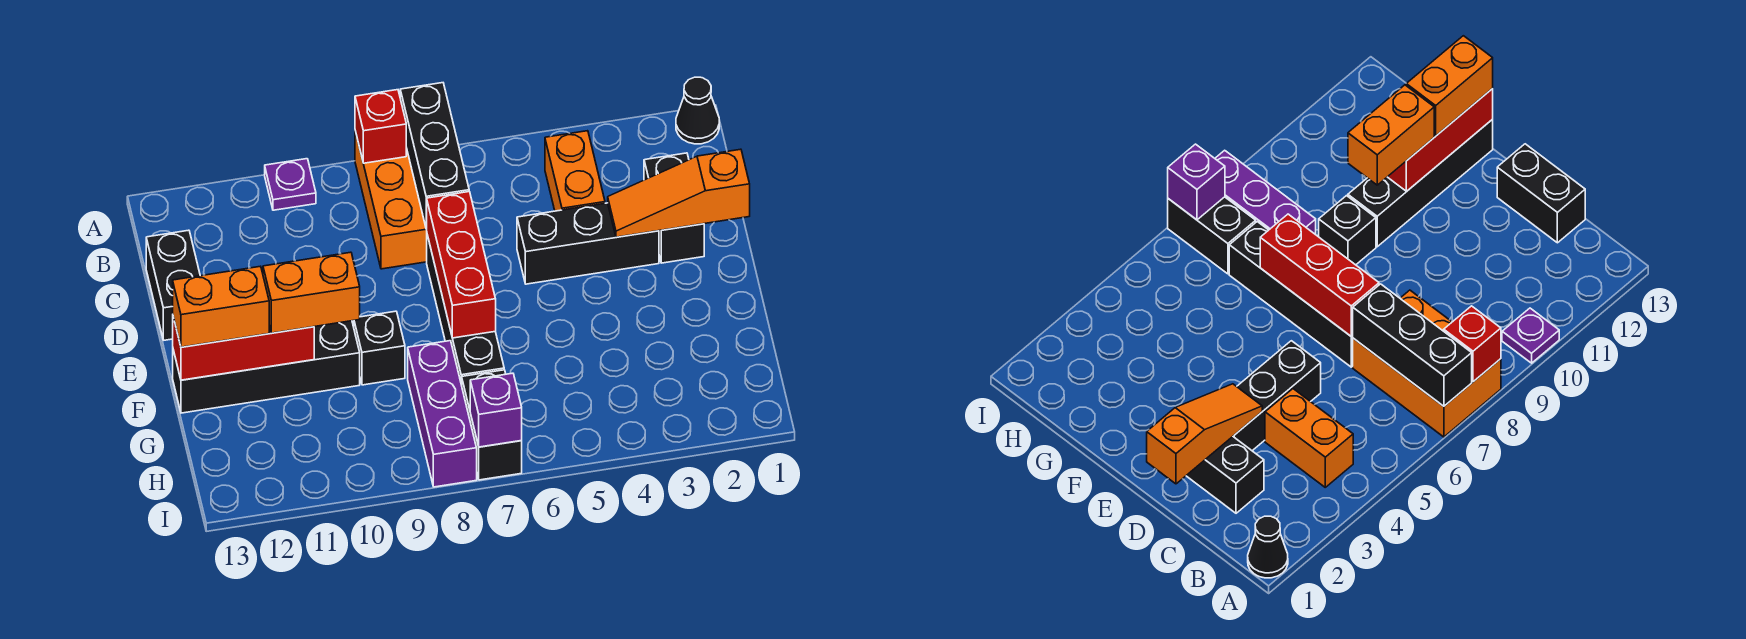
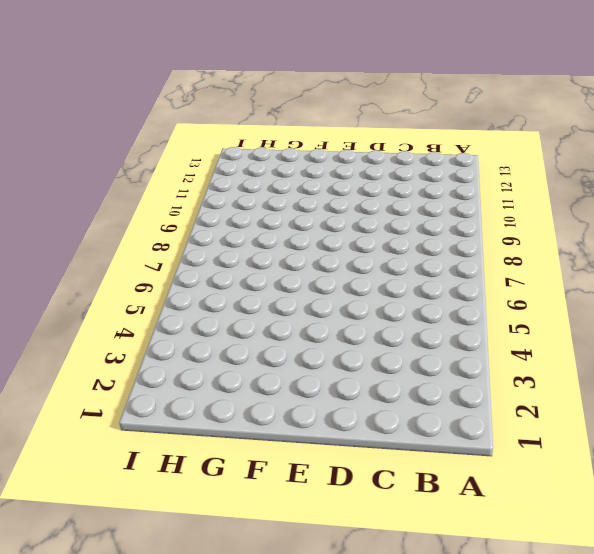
none -> black 1x1 cone [676,77,719,144]
none -> orange 2x3 brick [355,131,427,269]
none -> purple 1x1 plate [265,159,316,210]

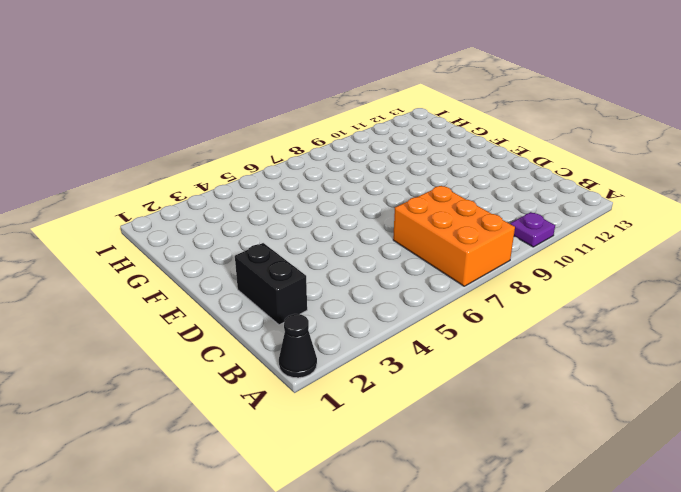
none -> orange 1x2 brick [545,131,605,211]
none -> black 1x2 brick [146,230,200,340]
none -> black 1x3 brick [517,203,659,284]

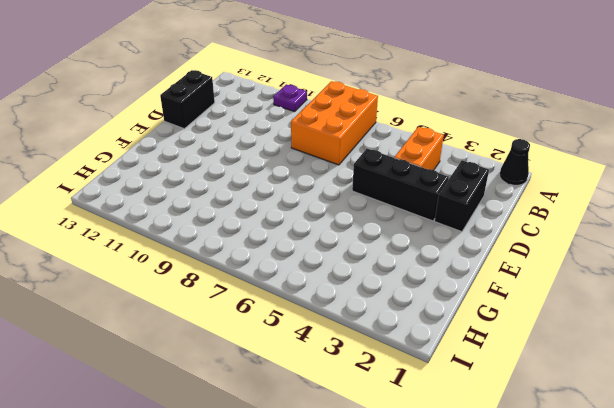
none -> black 1x4 brick [427,235,504,385]
none -> black 1x1 brick [354,311,405,385]
none -> black 1x4 brick [173,321,360,413]

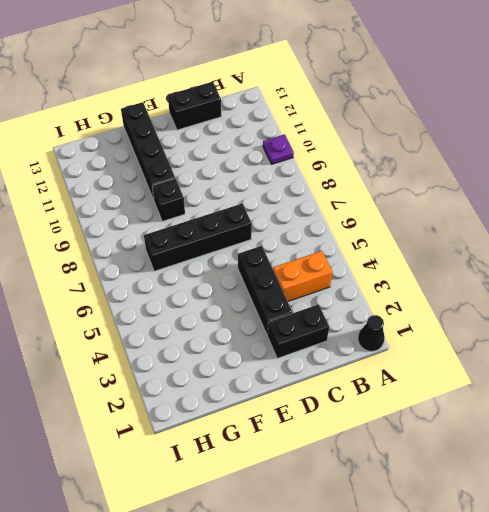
none -> orange 2x3 brick [355,131,427,269]
none -> purple 1x3 brick [408,341,477,487]
none -> black 1x2 brick [462,370,522,480]

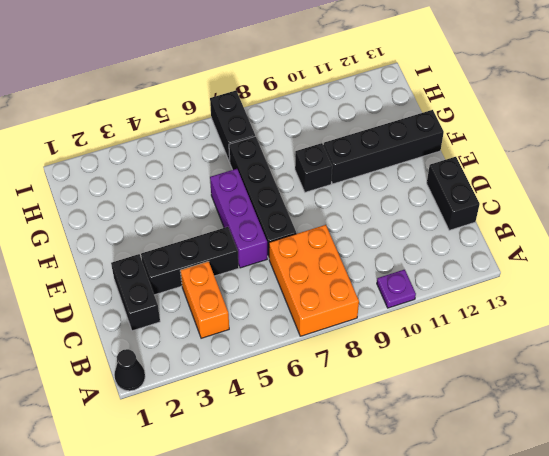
purple 1x3 brick [210,169,267,268] -> purple 1x3 brick moved to [408,341,477,487]
none -> black 1x3 brick [400,83,469,229]
none -> red 1x1 brick [355,90,406,163]
none -> orange 1x3 slope [608,149,750,237]

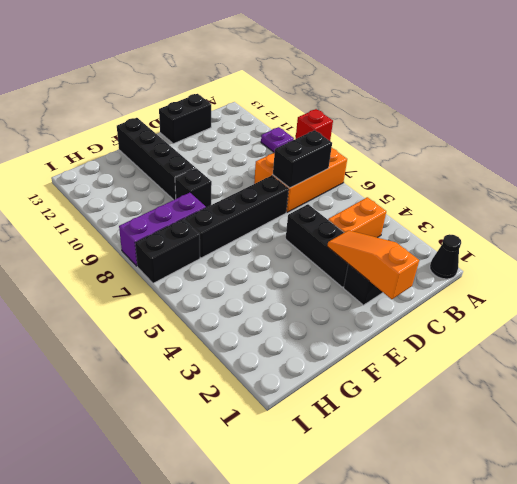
black 1x2 brick [273,130,332,188] -> black 1x3 brick [400,83,469,229]
none -> red 1x3 brick [427,192,496,338]
none -> red 1x3 brick [173,317,314,380]
none -> purple 1x1 brick [470,373,522,447]

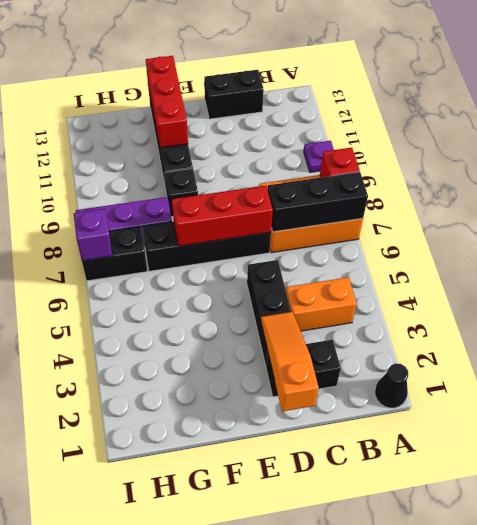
none -> orange 1x2 brick [263,252,360,333]
none -> orange 1x2 brick [173,266,269,347]

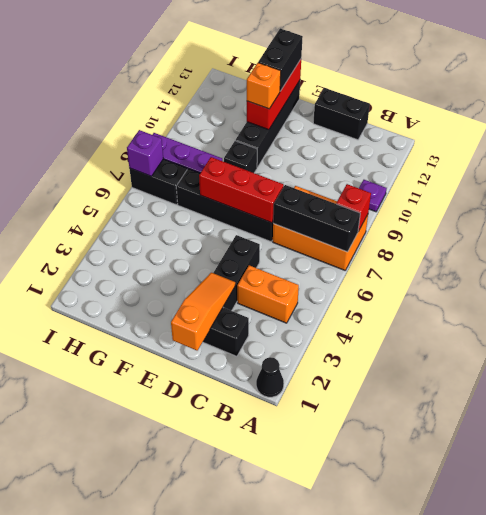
orange 1x1 brick [247,63,281,109] -> orange 1x2 brick [263,252,360,333]
black 1x2 brick [258,28,303,91] -> orange 1x2 brick [173,266,269,347]

